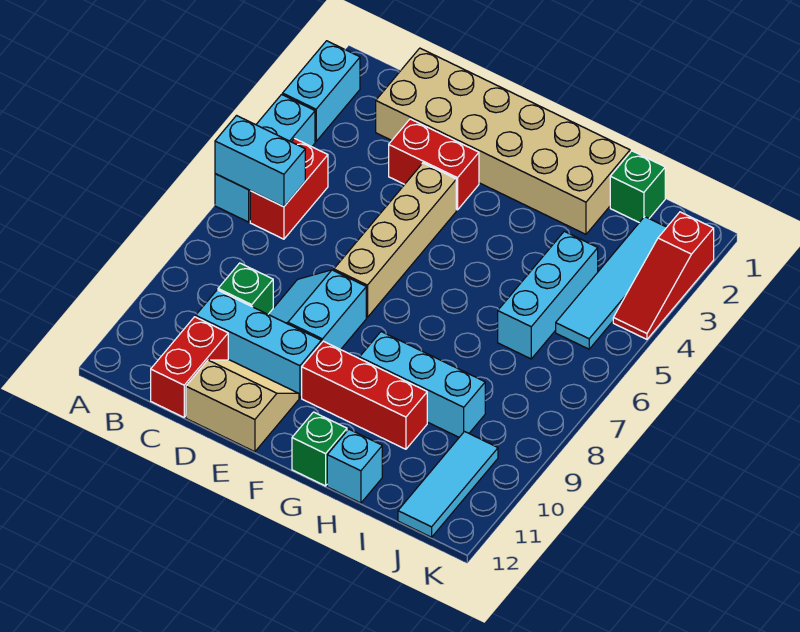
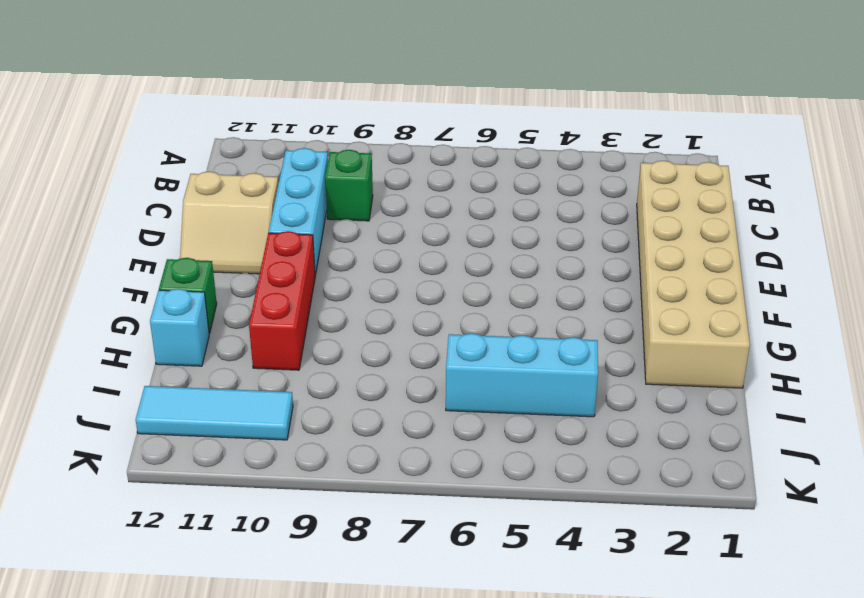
tan 2x2 slope [180,171,278,274] -> tan 2x2 slope turned to [186,360,299,452]
none -> cyan 1x2 brick [283,41,360,141]
none -> cyan 1x3 brick [215,95,315,222]
none -> red 1x2 brick [250,139,328,239]

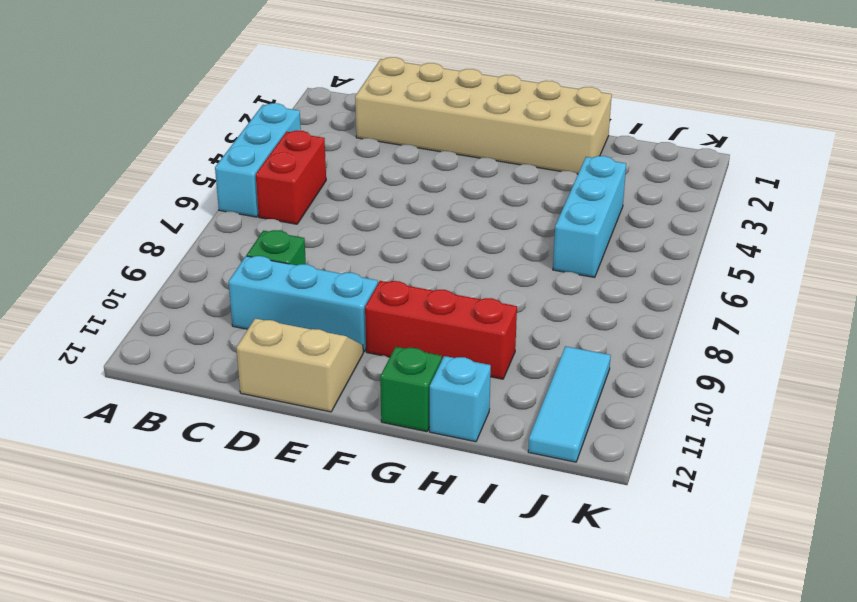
none -> cyan 1x2 brick [283,41,360,141]
none -> red 1x2 brick [151,317,228,417]
none -> red 1x2 brick [389,119,479,210]

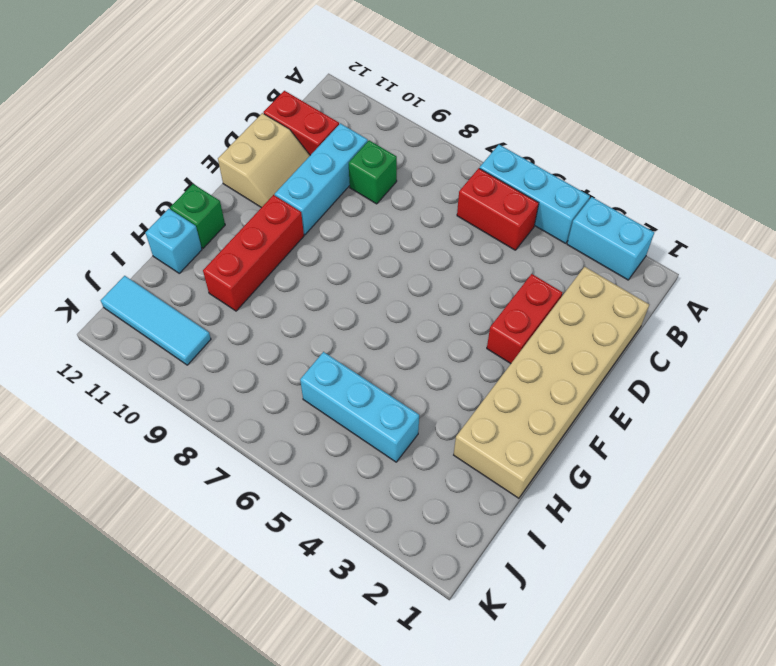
none -> cyan 2x2 slope [268,270,366,350]
none -> tan 1x4 brick [334,163,456,317]
none -> cyan 1x3 brick [360,332,485,437]

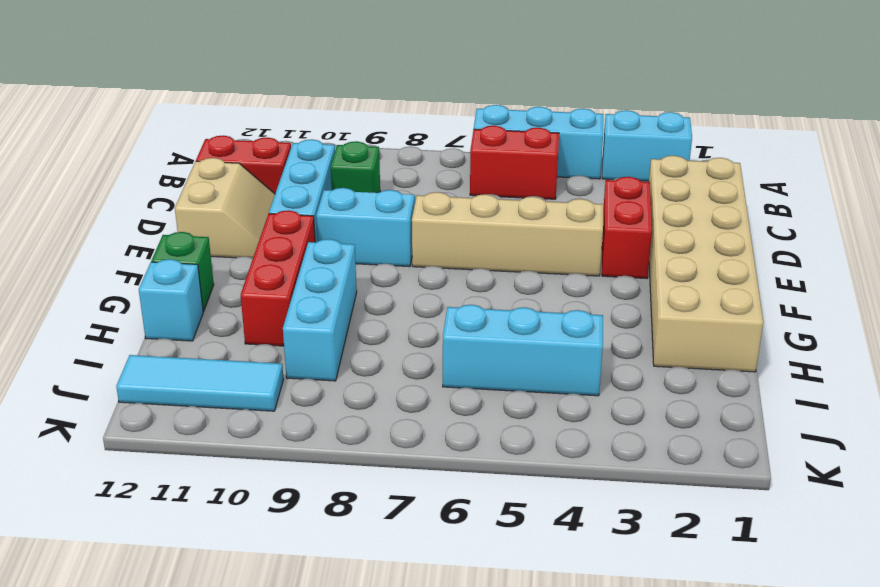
none -> green 1x1 brick [610,151,665,222]
none -> cyan 1x4 tile [556,217,667,349]
none -> red 1x3 slope [613,212,714,339]

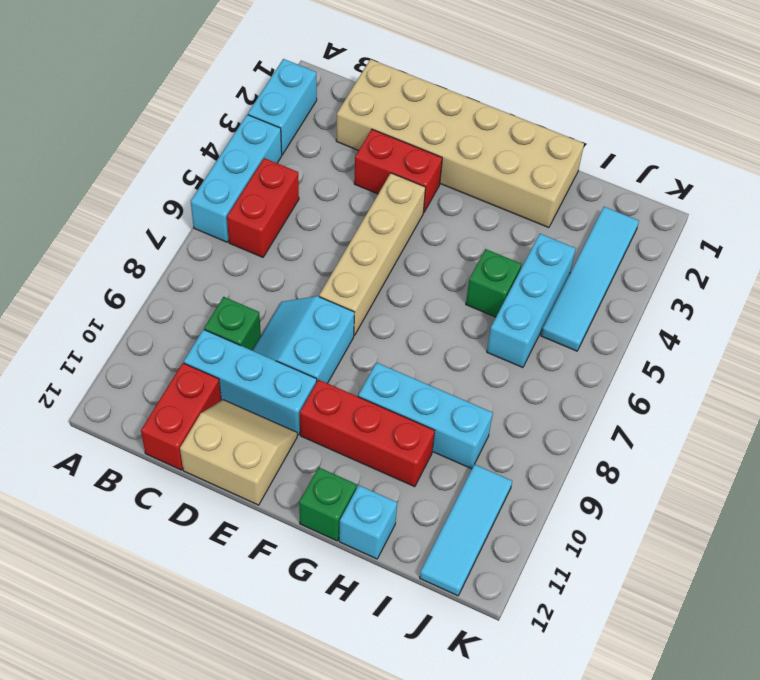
green 1x1 brick [466,249,521,317] -> green 1x1 brick moved to [610,151,665,222]
none -> red 1x3 slope [613,212,714,339]
none -> cyan 1x2 brick [215,116,305,207]

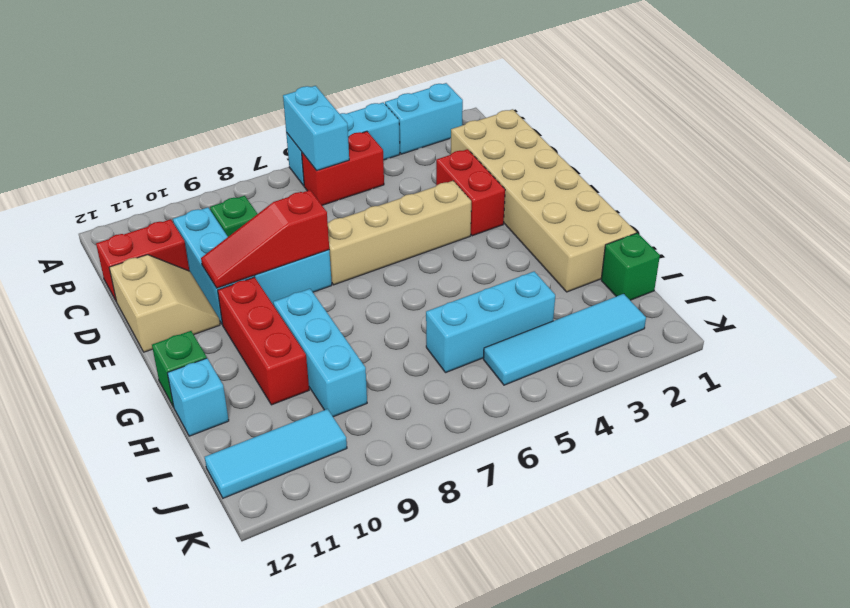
red 1x3 slope [201,190,329,288] -> red 1x3 slope moved to [613,212,714,339]

